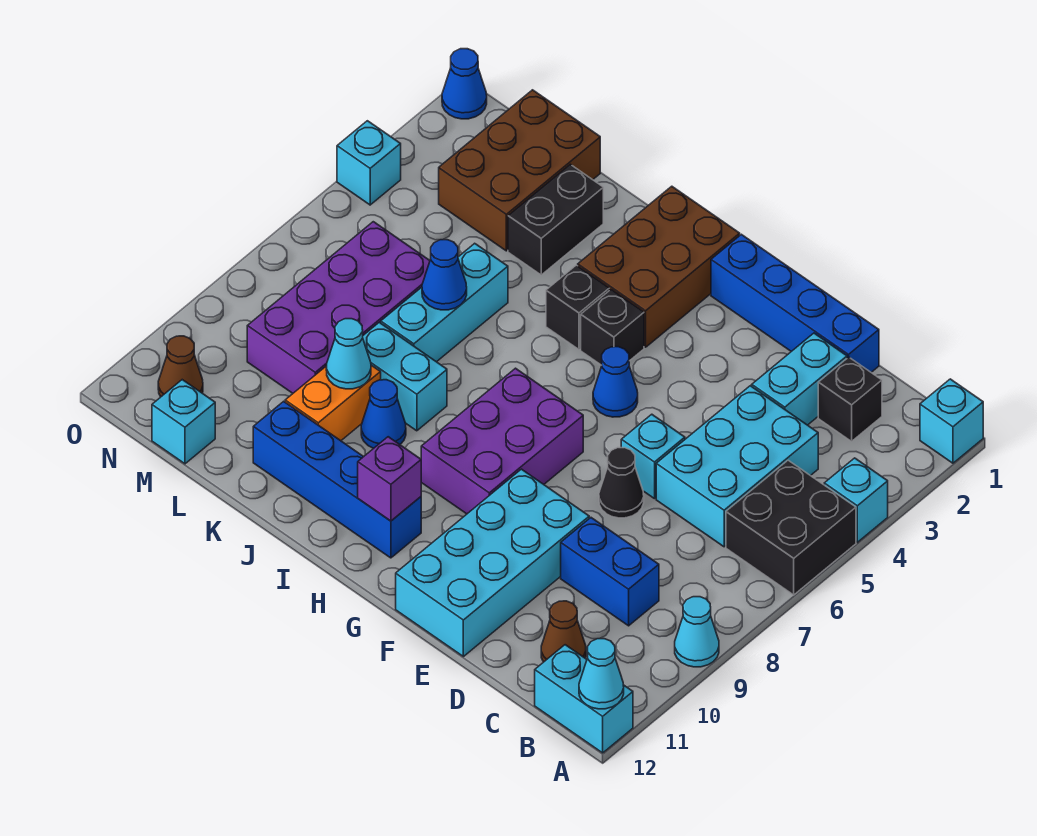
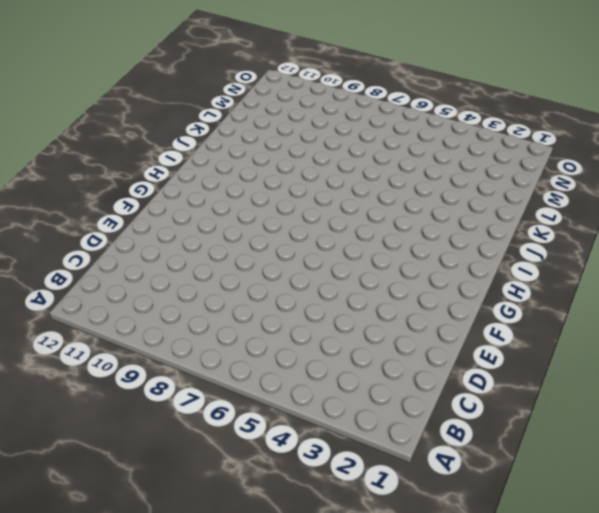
none -> cyan 1x1 brick [920,379,983,463]
none -> cyan 1x1 brick [824,458,888,542]
none -> black 2x2 brick [726,460,856,595]
none -> cyan 1x1 cone [675,597,719,667]

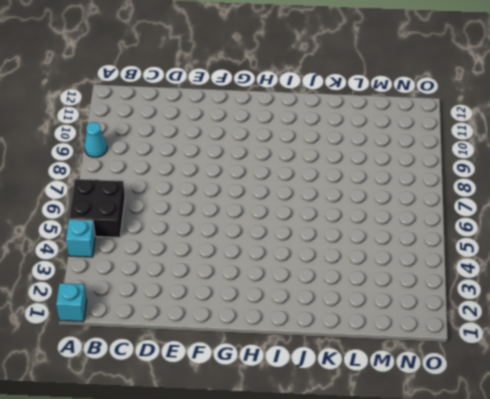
none -> cyan 1x2 brick [535,645,633,753]
none -> black 1x1 brick [818,357,882,441]
none -> cyan 2x3 brick [656,386,818,547]
none -> blue 1x2 brick [561,518,659,626]

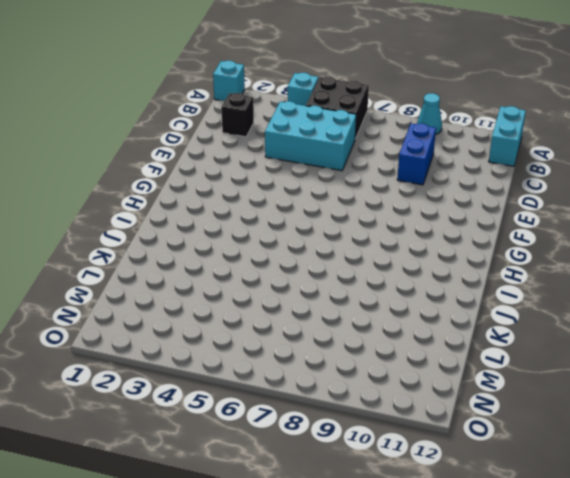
none -> brown 1x1 cone [541,601,586,662]
none -> blue 1x4 brick [711,234,879,372]
none -> cyan 1x2 brick [752,333,847,425]
none -> cyan 1x1 brick [621,414,685,499]

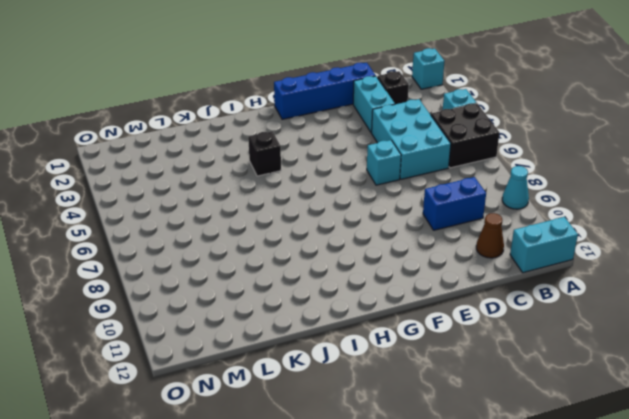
none -> black 1x1 cone [599,448,644,518]
none -> cyan 2x4 brick [396,469,589,657]
none -> blue 1x1 cone [593,347,638,417]
none -> purple 2x3 brick [421,368,583,514]

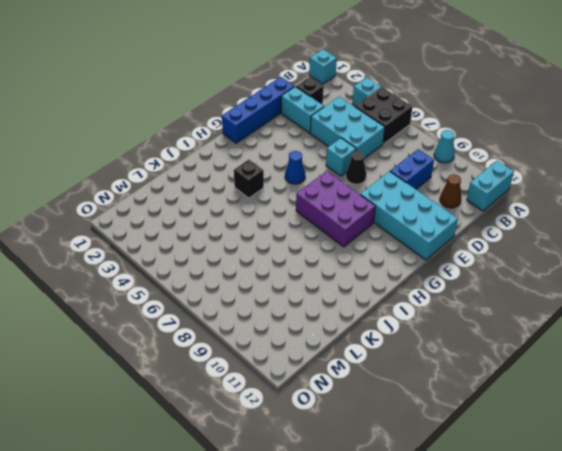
none -> brown 2x3 brick [578,186,740,347]
none -> black 1x1 brick [581,290,644,365]
none -> blue 1x4 brick [253,401,421,558]
none -> cyan 1x2 brick [363,322,447,431]

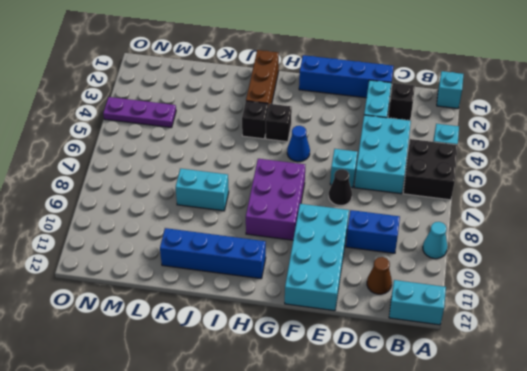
brown 1x3 brick [246,50,279,107] -> brown 2x3 brick [578,186,740,347]
purple 1x3 plate [103,97,176,128] -> cyan 1x1 brick [337,121,401,205]
none -> blue 1x1 cone [361,380,406,448]
none -> black 1x2 brick [508,164,603,275]
none -> cyan 1x3 brick [381,243,508,362]
none -> orange 1x2 brick [285,365,381,441]

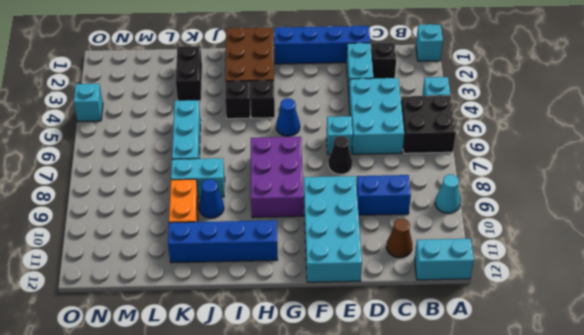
none -> brown 2x3 brick [439,90,600,251]
none -> purple 2x4 brick [247,222,430,393]
none -> cyan 1x1 brick [152,380,215,464]
none -> brown 1x1 cone [158,336,203,397]

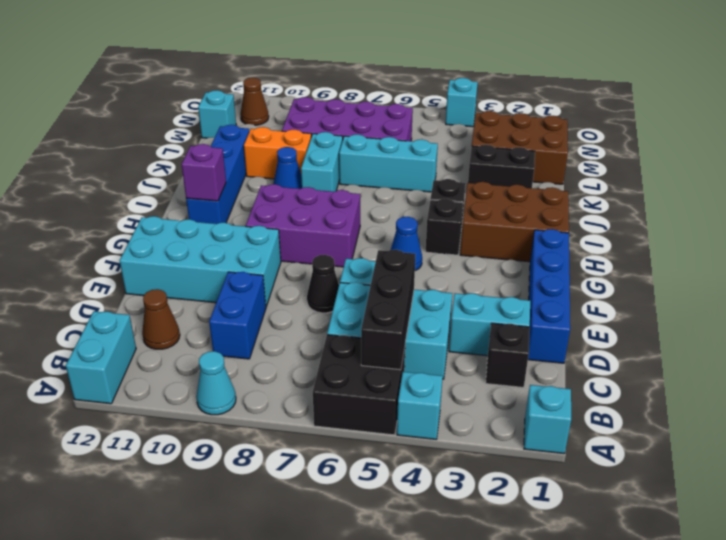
black 1x3 brick [361,250,415,370] -> none
none -> blue 1x1 cone [442,49,487,119]
none -> cyan 1x1 cone [579,639,624,709]
none -> blue 1x1 cone [422,240,467,310]
none -> cyan 1x1 cone [326,319,371,389]

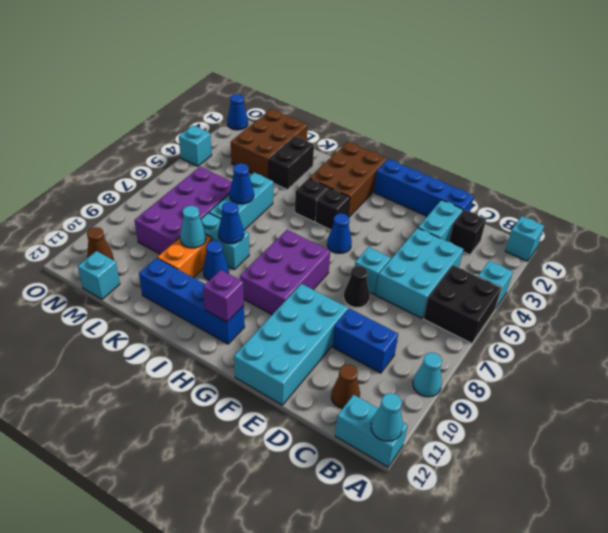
blue 1x1 cone [218,202,244,244] -> none

